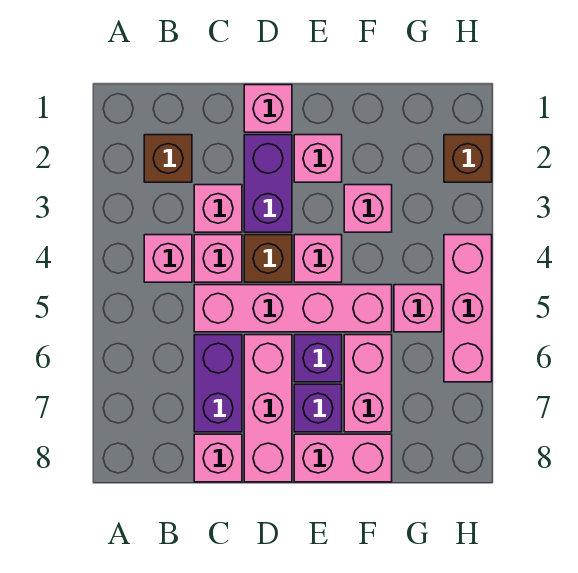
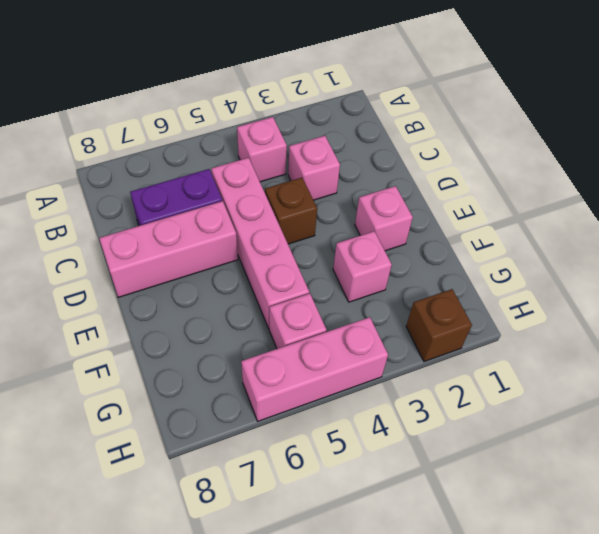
none -> brown 1x1 brick [144,135,192,182]
none -> pink 1x1 brick [194,235,242,282]
none -> pink 1x1 brick [194,434,242,482]

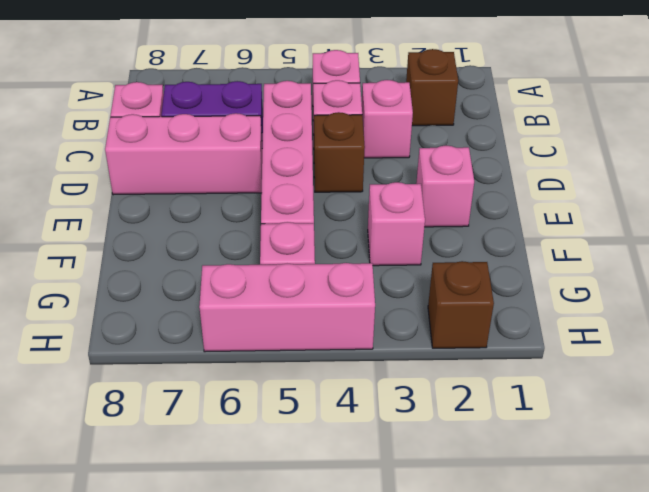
none -> pink 1x1 brick [244,85,292,132]
none -> purple 1x2 brick [244,135,292,232]
none -> pink 1x1 brick [294,235,342,282]

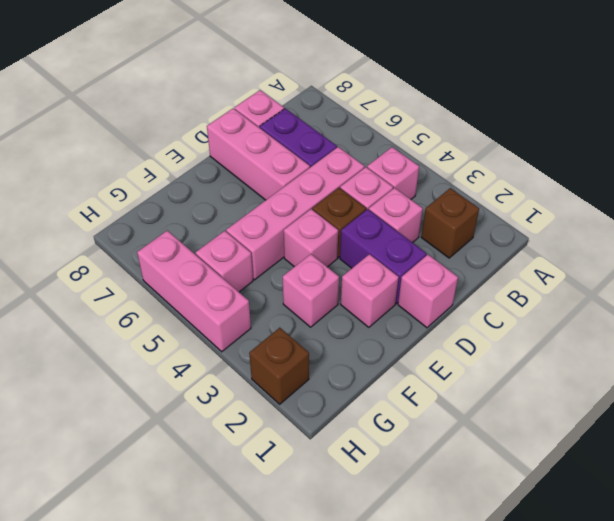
none -> purple 1x1 brick [294,335,342,382]
none -> purple 1x1 brick [294,384,342,432]
none -> pink 1x2 brick [294,434,392,482]

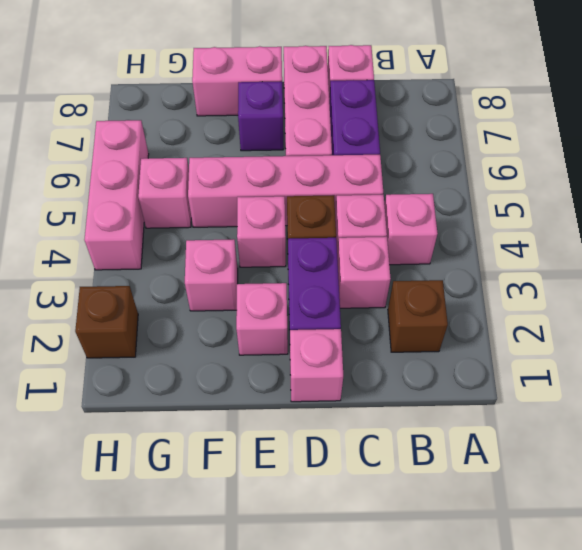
none -> purple 1x1 brick [294,335,342,382]
none -> pink 1x2 brick [344,335,392,432]

